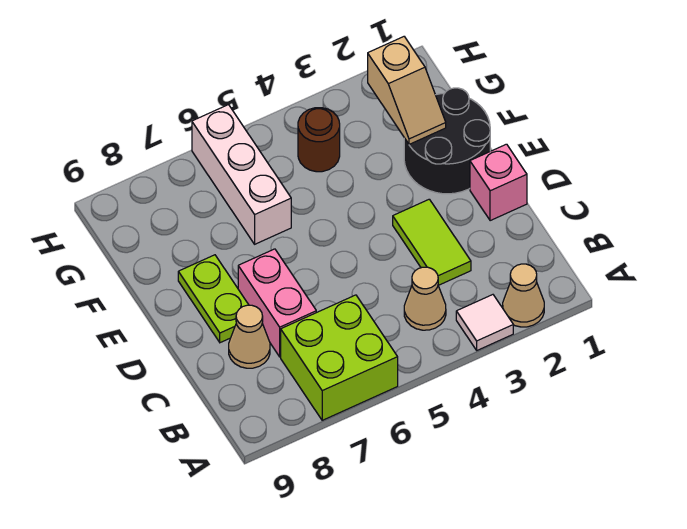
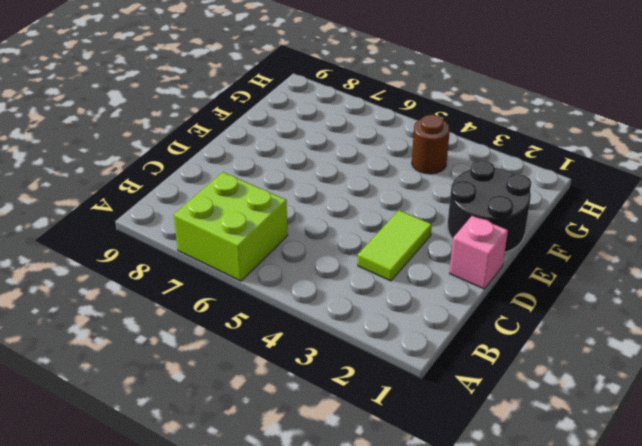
none -> tan 1x1 cone [503,264,544,327]
none -> white 1x1 tile [456,295,513,350]
none -> tan 1x1 cone [404,267,446,330]

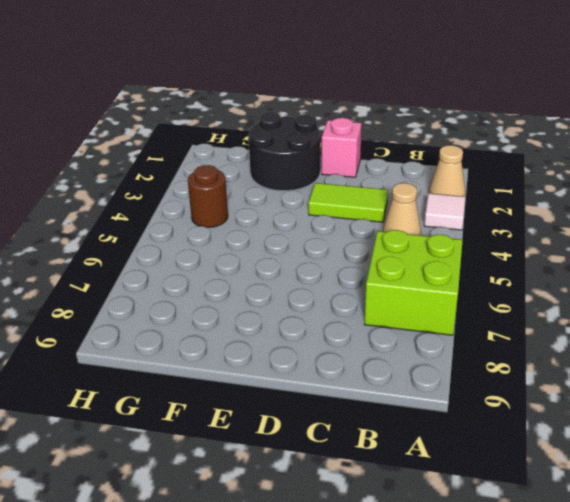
none -> pink 1x2 brick [238,249,316,357]
none -> tan 1x1 cone [229,305,270,368]
none -> lime 1x2 plate [178,255,249,343]

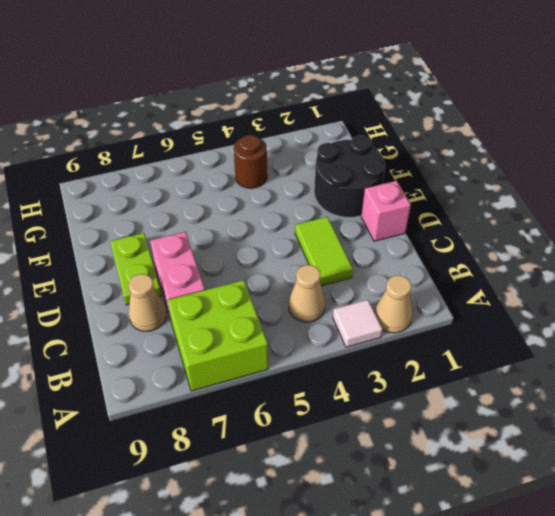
none -> white 1x3 brick [192,105,291,244]
none -> tan 1x2 slope [368,37,446,144]

